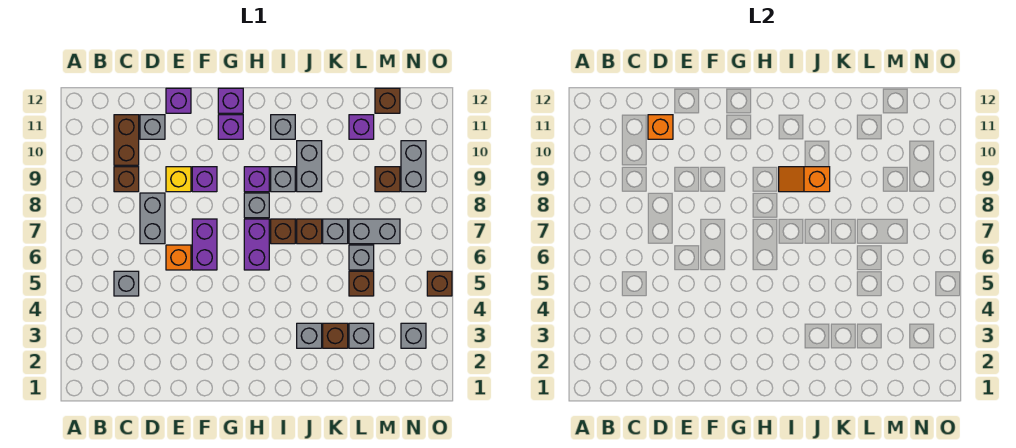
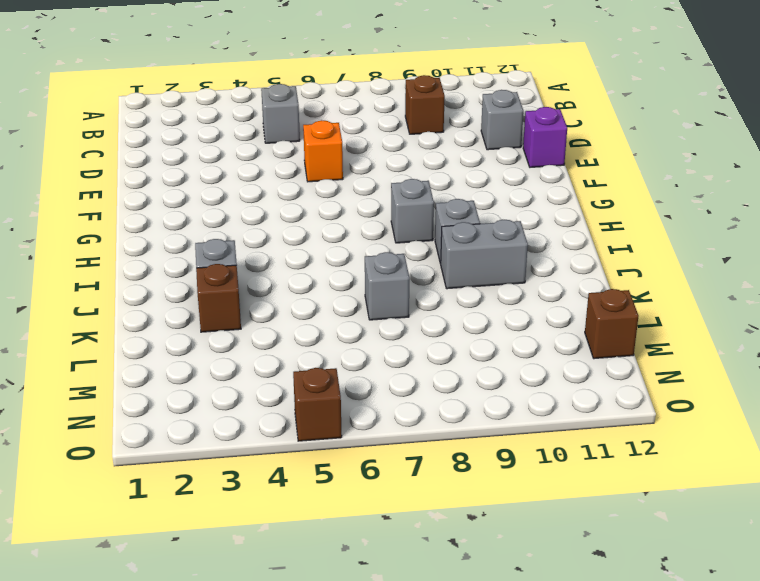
none -> brown 1x2 brick [114,115,139,165]
none -> grey 1x2 brick [140,193,165,244]
none -> yellow 1x1 brick [166,167,191,192]
none -> purple 1x2 brick [192,219,217,270]

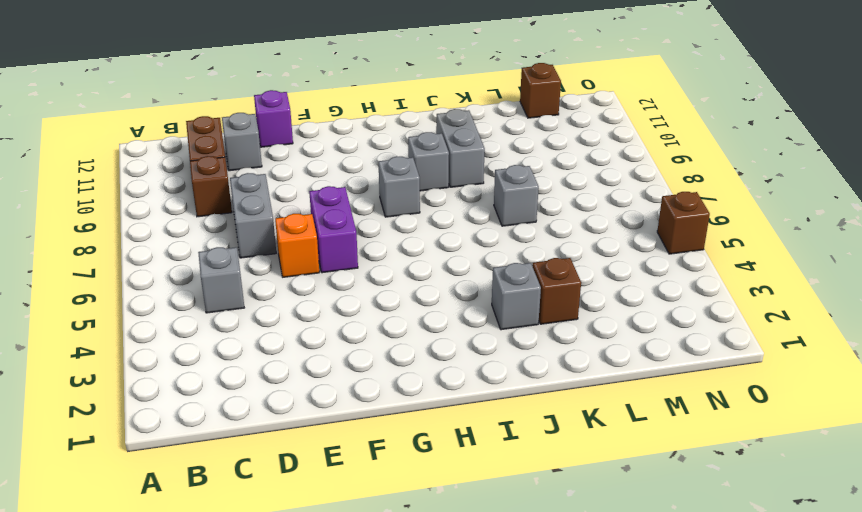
none -> yellow 1x1 brick [166,167,191,192]
none -> purple 1x1 brick [192,167,217,192]
none -> purple 1x1 brick [218,115,243,139]
none -> purple 1x1 brick [218,88,243,113]

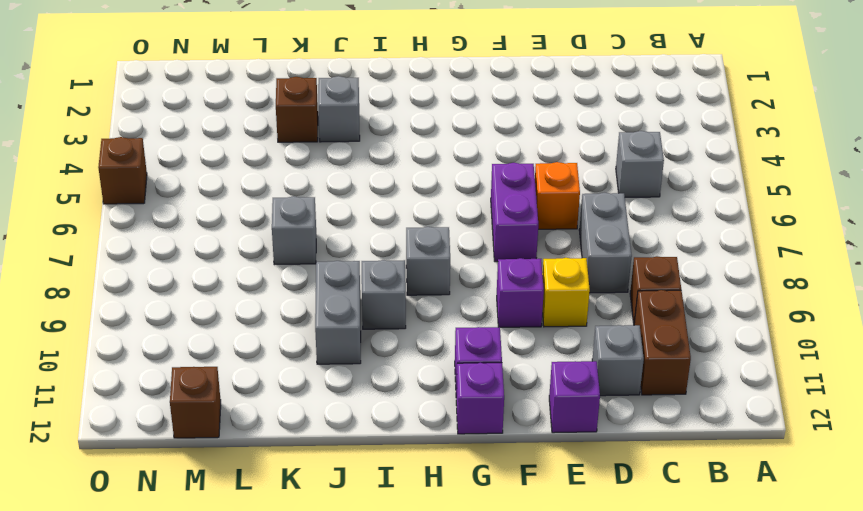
none -> purple 1x2 brick [244,219,269,270]
none -> purple 1x1 brick [244,167,269,192]
none -> brown 1x1 brick [271,219,295,244]
none -> grey 1x1 brick [271,115,295,139]

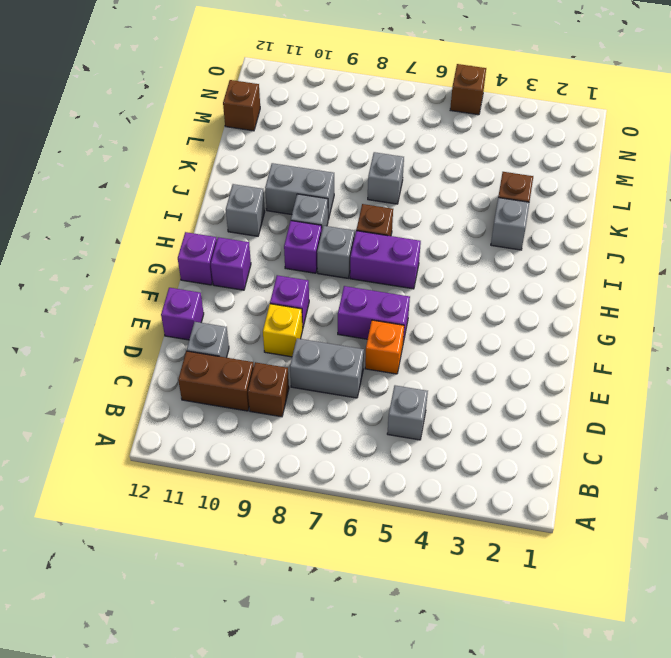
none -> brown 1x1 brick [297,219,322,244]
none -> grey 1x1 brick [349,323,374,348]
none -> brown 1x1 brick [349,271,374,296]
none -> grey 1x1 brick [349,245,374,270]

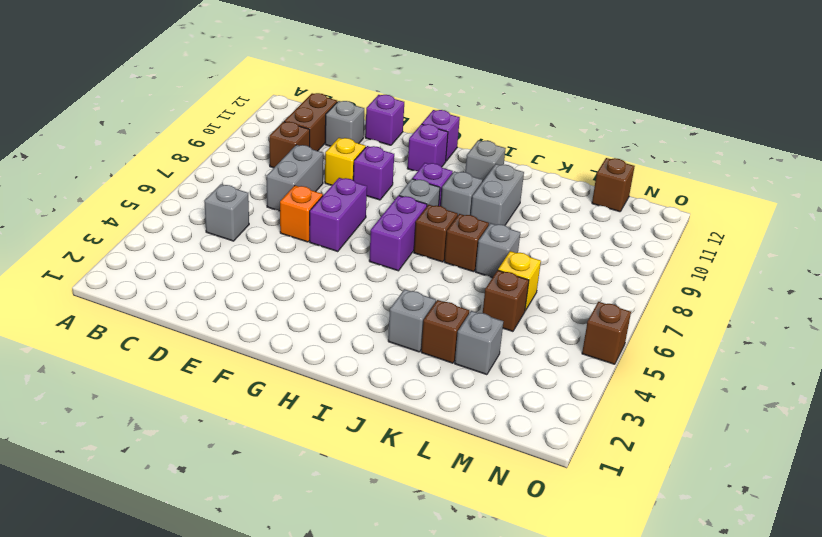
yellow 1x1 brick [498,251,541,311] -> grey 1x1 brick [349,245,374,270]
none -> grey 1x2 brick [349,219,400,244]
none -> purple 1x1 brick [349,115,374,139]
none -> brown 1x1 brick [375,167,400,192]
none -> grey 1x1 brick [401,323,426,348]

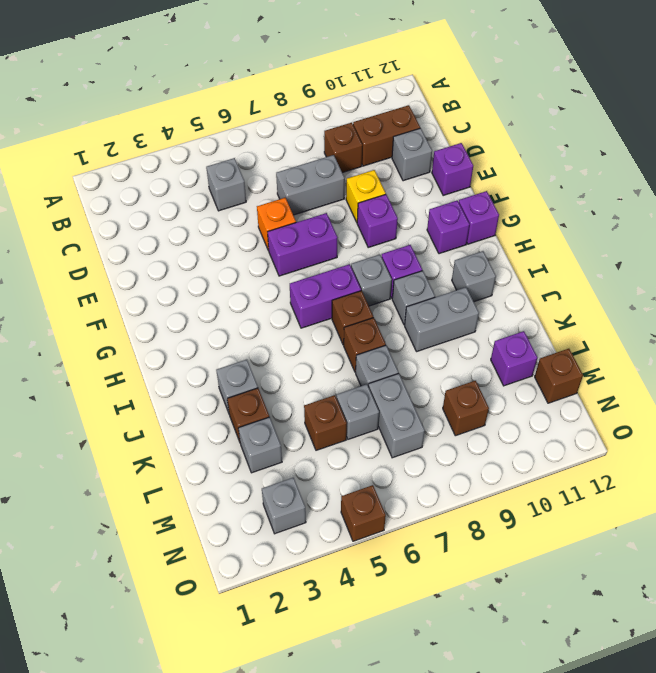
none -> grey 1x2 brick [401,141,426,192]
none -> orange 1x1 brick [648,115,673,139]
none -> orange 1x2 slope [779,167,830,192]

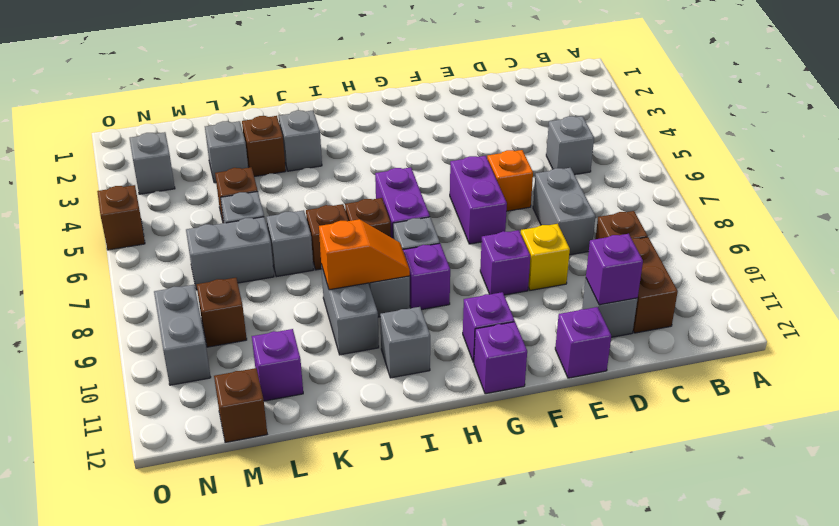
purple 1x1 brick [586,234,643,305] -> orange 1x1 brick [648,115,673,139]

